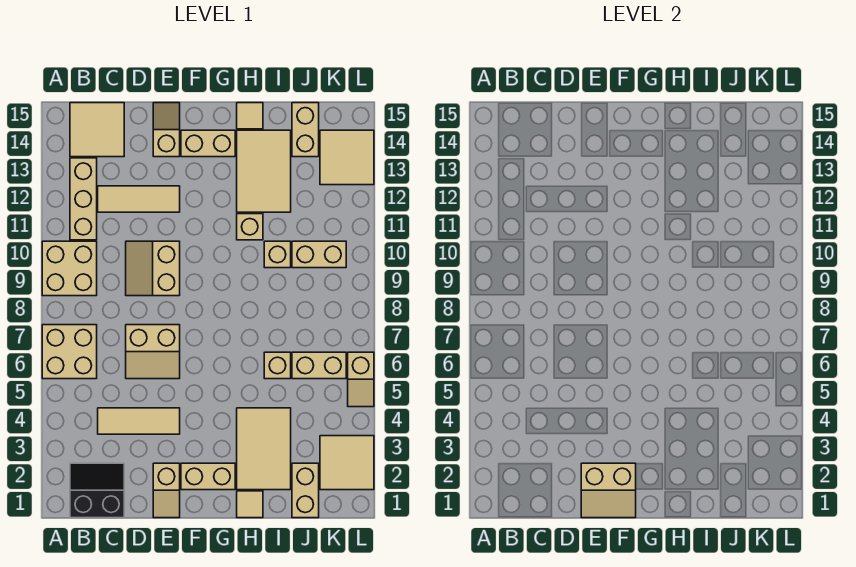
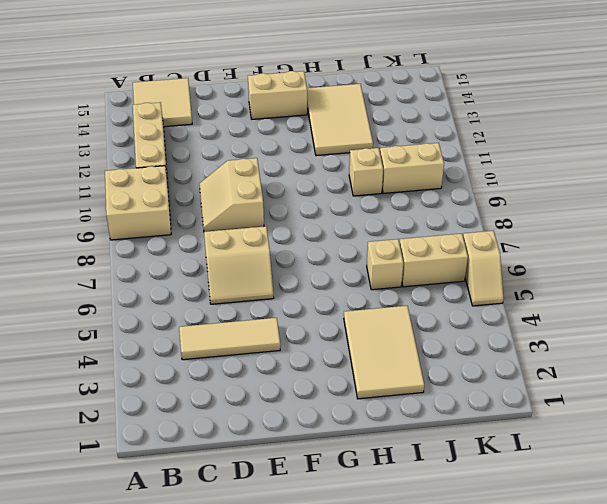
none -> tan 2x2 brick [42,325,97,379]
none -> black 2x2 slope [70,463,124,518]
none -> tan 1x3 tile [98,186,180,212]

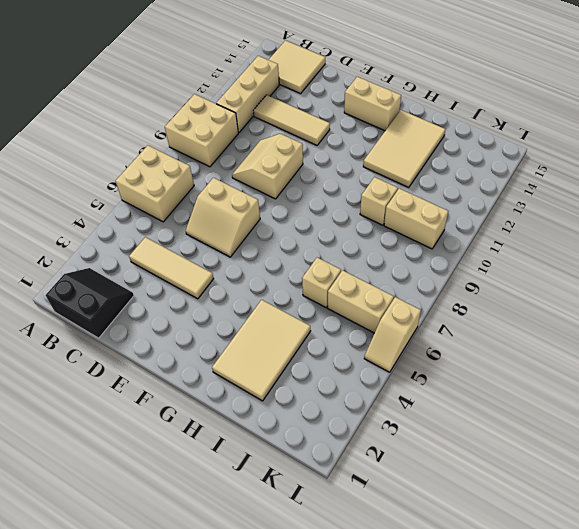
none -> tan 1x2 slope [153,463,180,518]
none -> tan 1x2 slope [153,103,180,157]
none -> tan 1x2 brick [181,463,235,490]

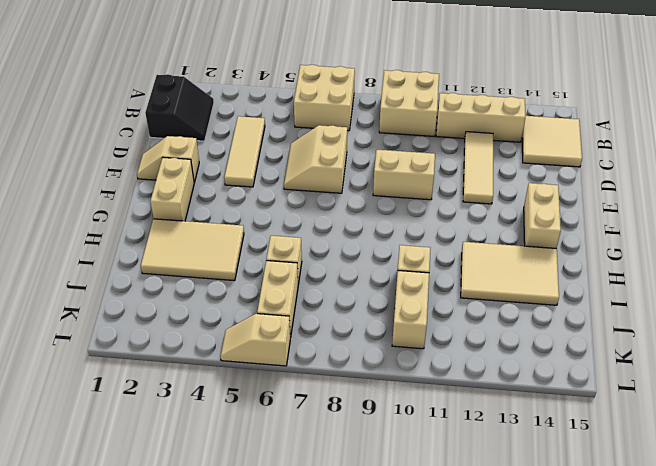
none -> tan 1x2 slope [153,103,180,157]
none -> tan 1x1 tile [237,491,263,518]
none -> tan 1x1 brick [237,214,263,240]

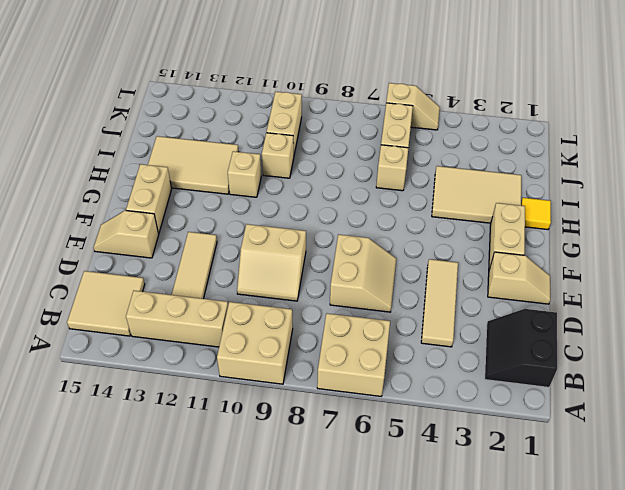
yellow 1x1 tile [521,198,551,230] -> tan 1x1 tile [237,491,263,518]
none -> tan 1x1 tile [237,103,263,129]
none -> tan 1x2 brick [292,463,319,518]
none -> tan 1x2 brick [292,103,319,157]

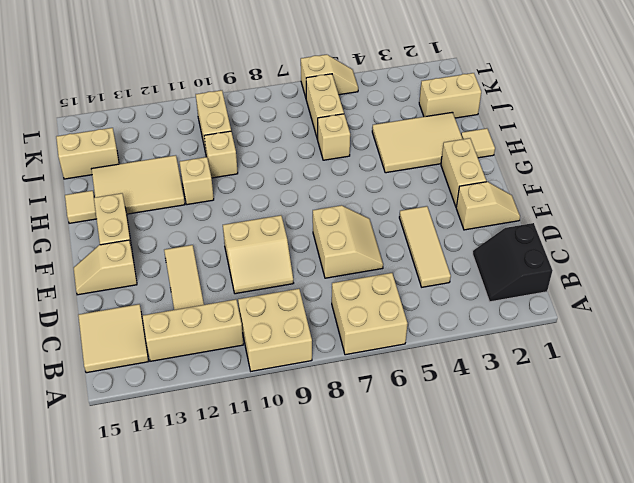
none -> tan 2x2 tile [320,436,374,490]
none -> tan 2x2 tile [320,130,374,185]
none -> tan 2x2 slope [581,463,636,518]

